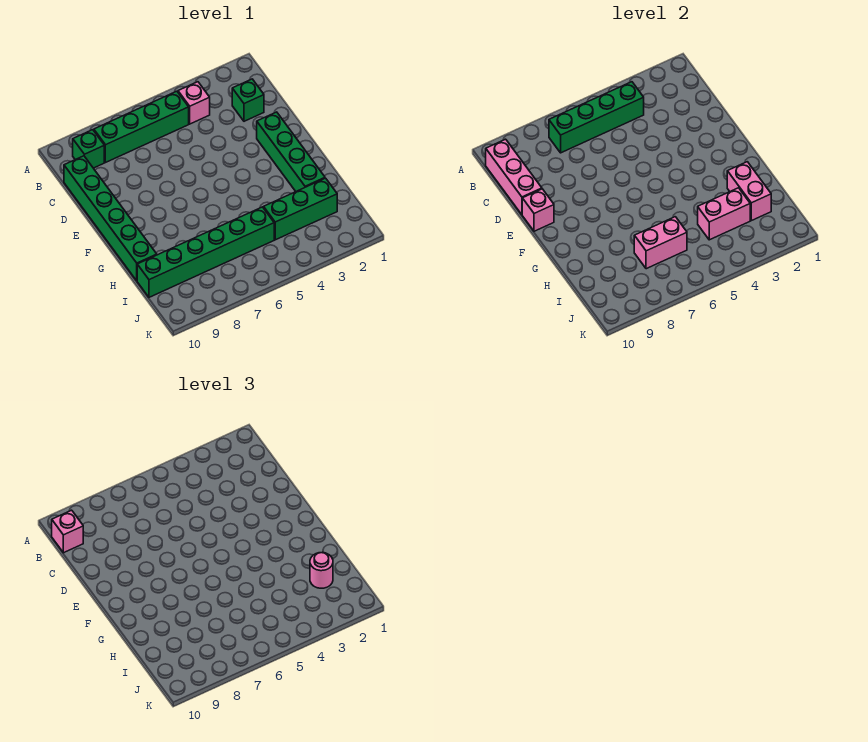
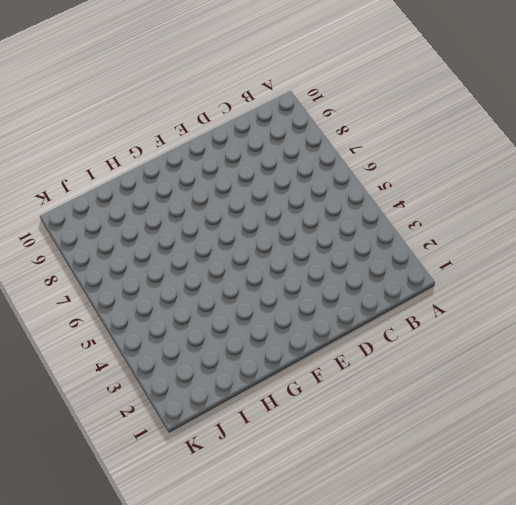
none -> pink 1x1 brick [178,82,210,124]
none -> green 1x4 brick [94,91,189,163]
none -> green 1x1 brick [73,130,104,168]

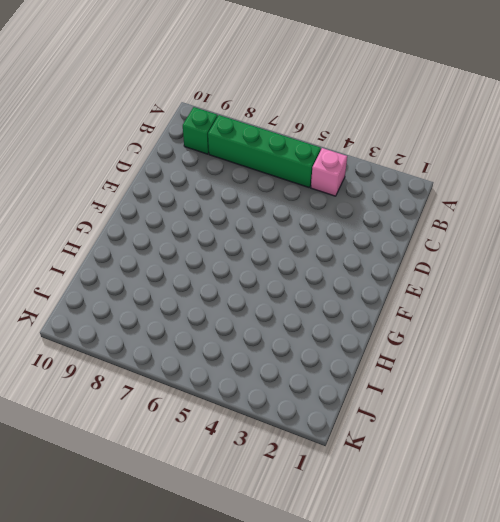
none -> green 1x1 brick [232,79,264,121]
none -> green 1x6 brick [64,156,157,281]
none -> green 1x4 brick [257,112,325,191]

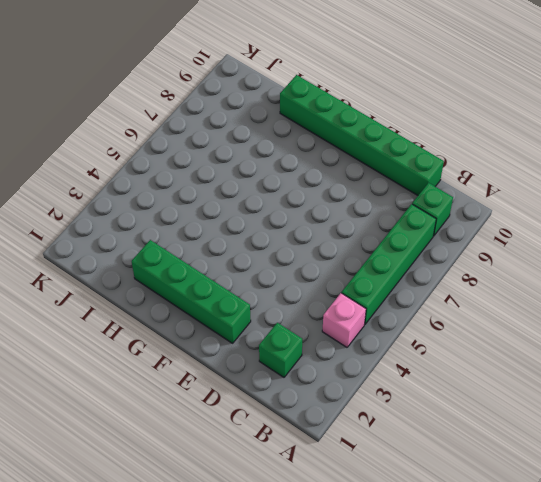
none -> green 1x3 brick [264,178,337,240]
none -> green 1x6 brick [137,207,274,297]
none -> green 1x4 brick [549,82,644,153]

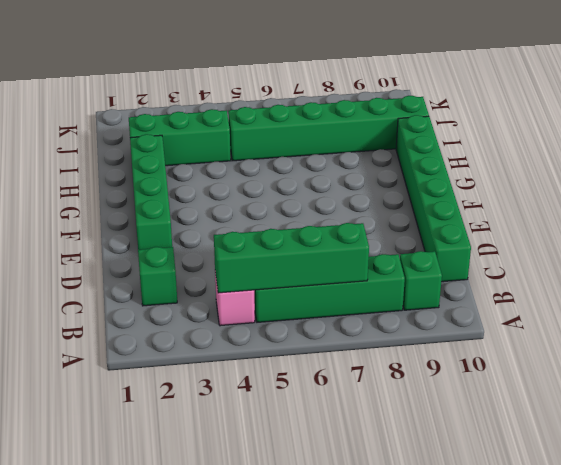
none -> pink 1x3 brick [486,139,542,215]
none -> pink 1x1 brick [522,189,554,231]
none -> pink 1x2 brick [727,162,771,221]

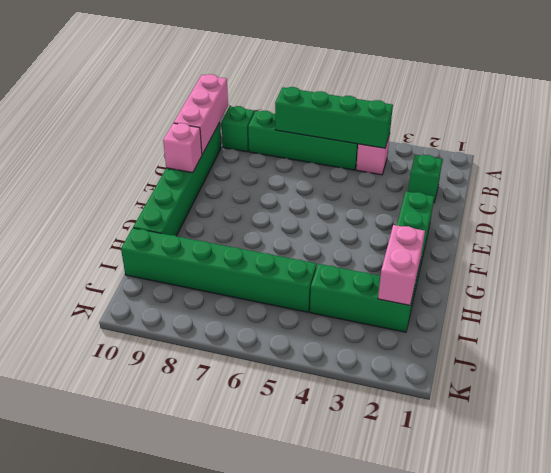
none -> pink 1x2 brick [698,188,750,240]
none -> pink 1x2 brick [634,217,687,269]
none -> pink 1x1 brick [52,510,83,553]

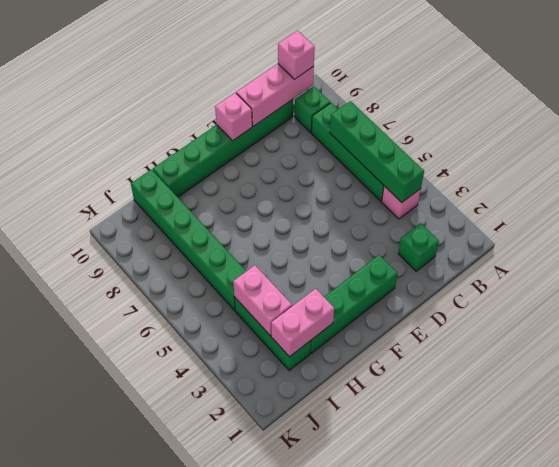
none -> pink 1x2 brick [634,217,687,269]
none -> pink 1x1 round brick [310,552,333,588]

